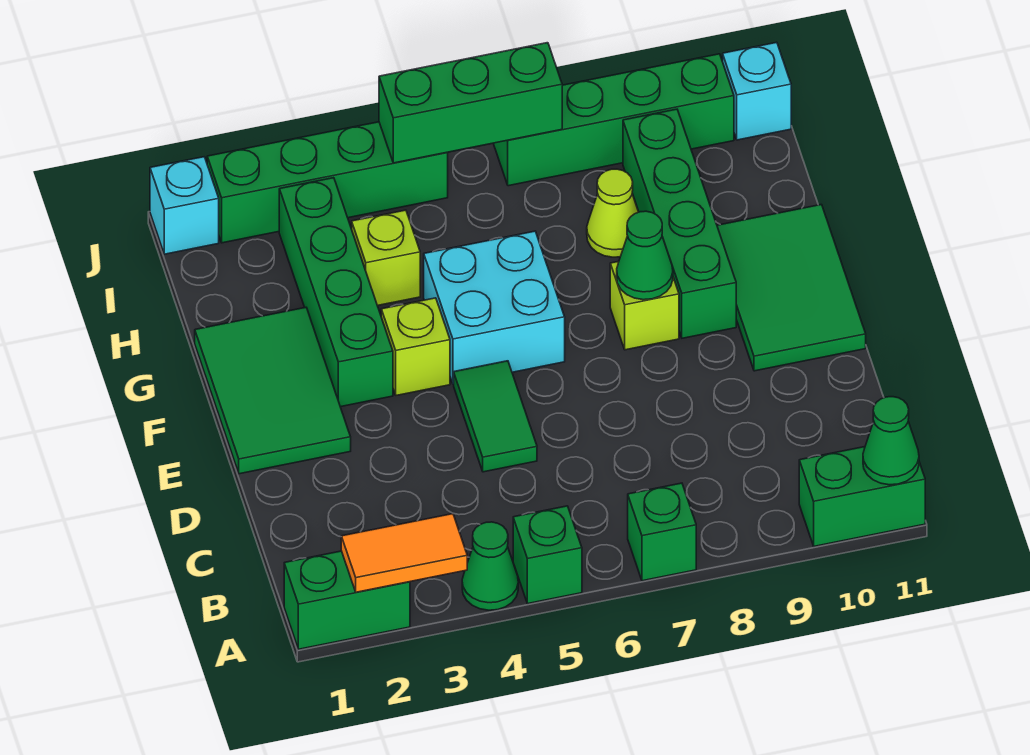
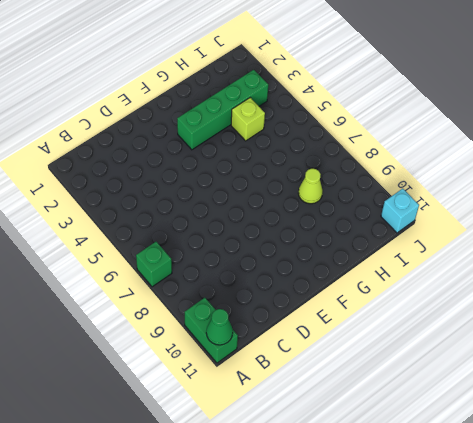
none -> green 1x2 brick [284,551,410,649]
none -> green 1x1 cone [462,522,518,610]
none -> green 1x1 brick [513,506,582,603]

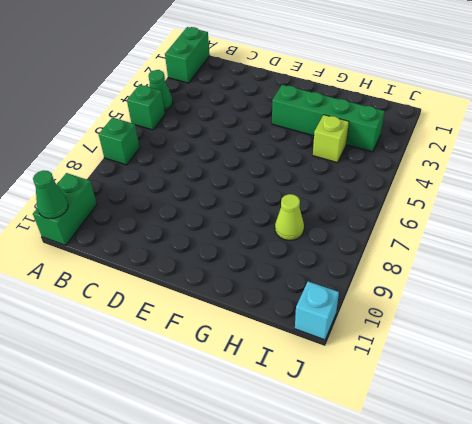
none -> green 1x2 tile [454,361,537,472]
none -> green 2x3 tile [195,307,351,474]
none -> green 2x3 tile [717,205,866,371]

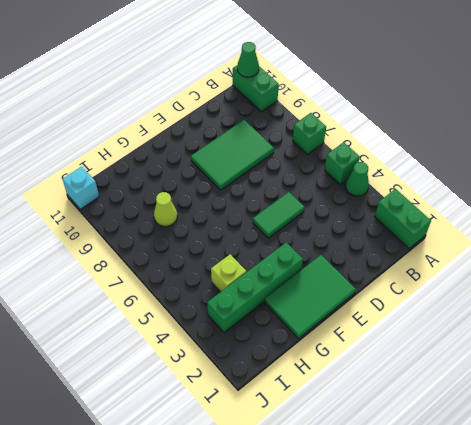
green 2x3 tile [191,120,274,190] -> green 2x3 tile moved to [717,205,866,371]
none -> lime 1x1 brick [381,298,450,395]
none -> cyan 2x2 brick [424,231,565,384]
none -> lime 1x1 brick [610,261,679,350]

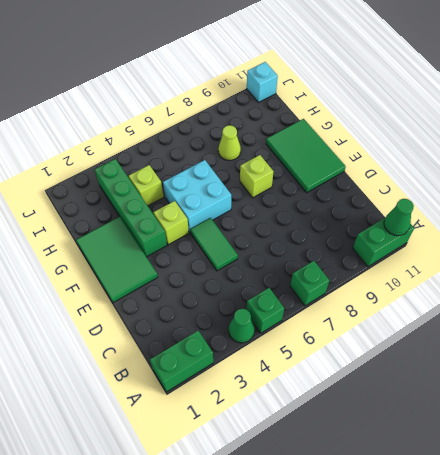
none -> green 1x4 brick [623,109,736,338]
none -> cyan 1x1 brick [150,157,219,254]
none -> green 1x4 brick [207,122,448,243]

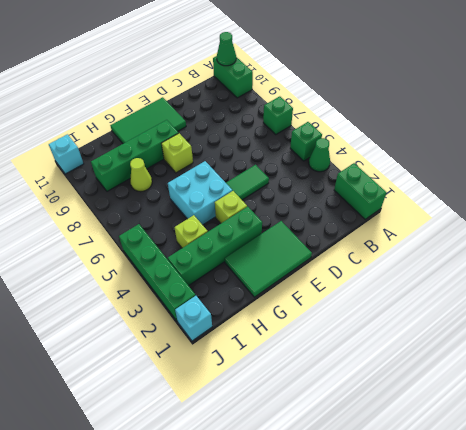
none -> green 1x4 brick [494,54,734,186]
none -> orange 1x2 tile [341,514,467,592]
none -> green 1x1 cone [617,211,673,300]

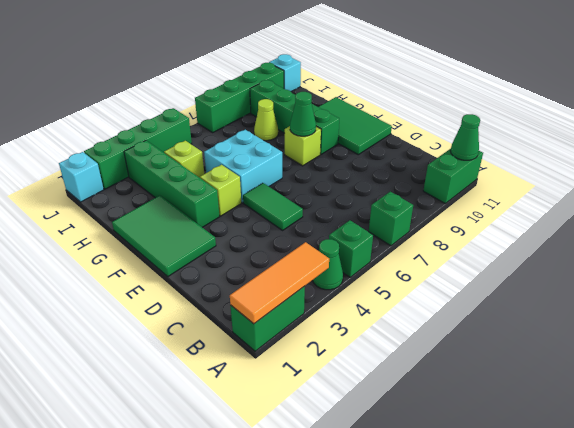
orange 1x3 tile [230,242,329,324] -> orange 1x2 tile [341,514,467,592]
none -> green 1x3 brick [379,43,562,163]

